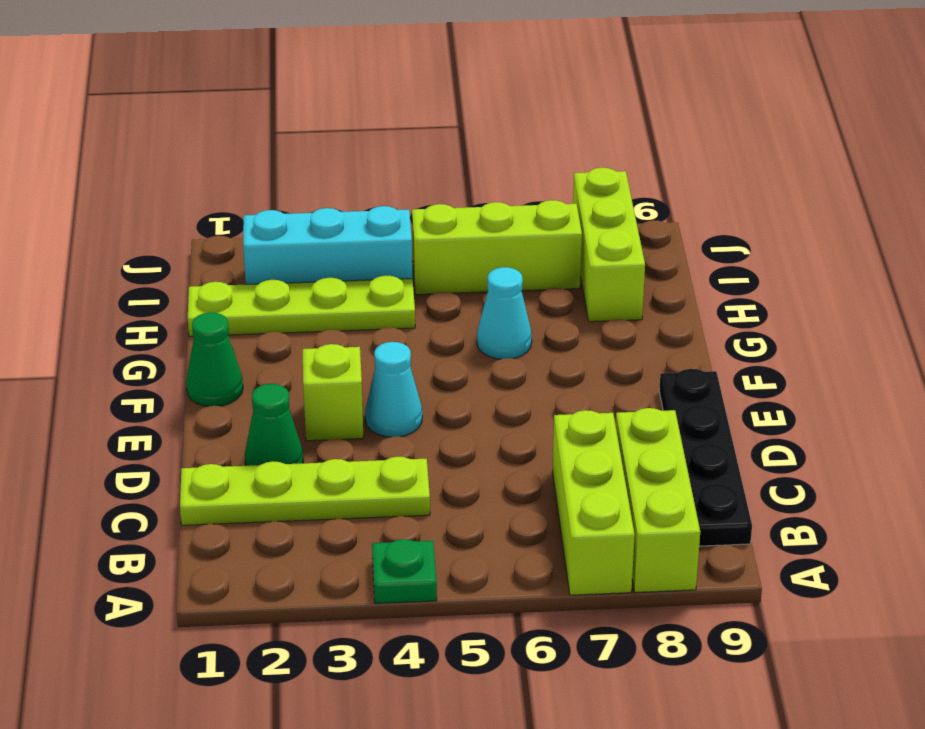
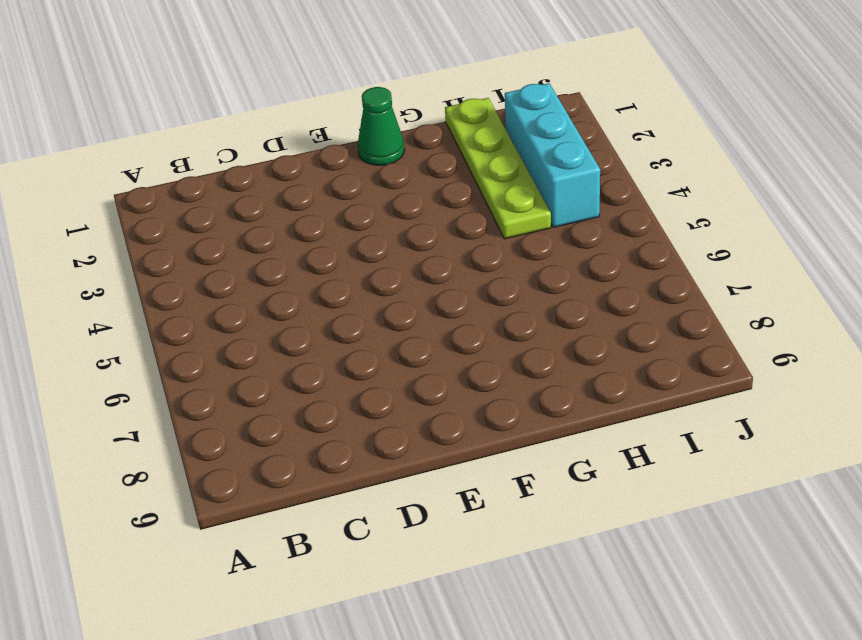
none -> green 1x1 plate [372,539,437,603]
none -> lime 1x3 brick [553,410,635,595]
none -> lime 1x3 brick [616,408,700,592]

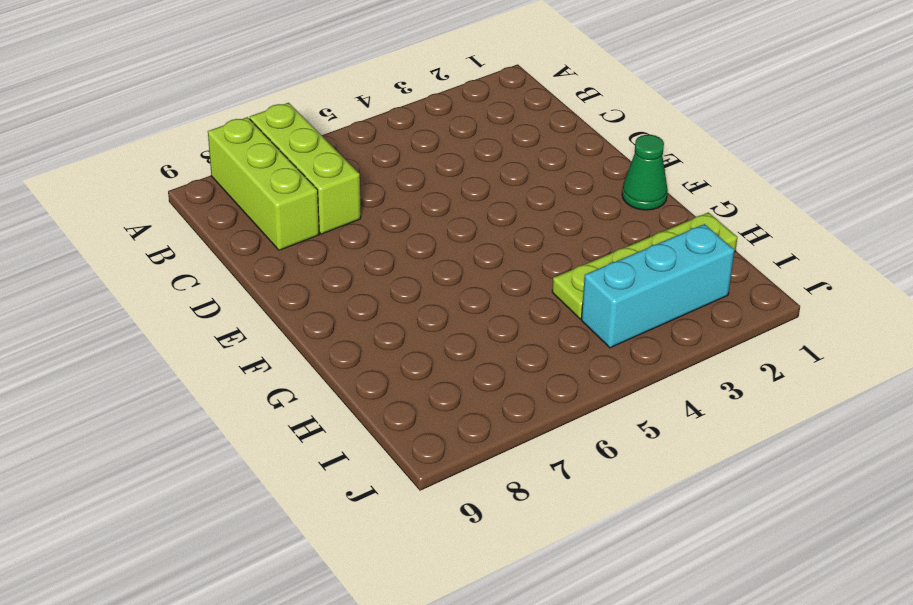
none -> green 1x1 plate [372,539,437,603]
none -> black 1x4 plate [659,369,752,546]
none -> lime 1x4 plate [180,457,430,525]

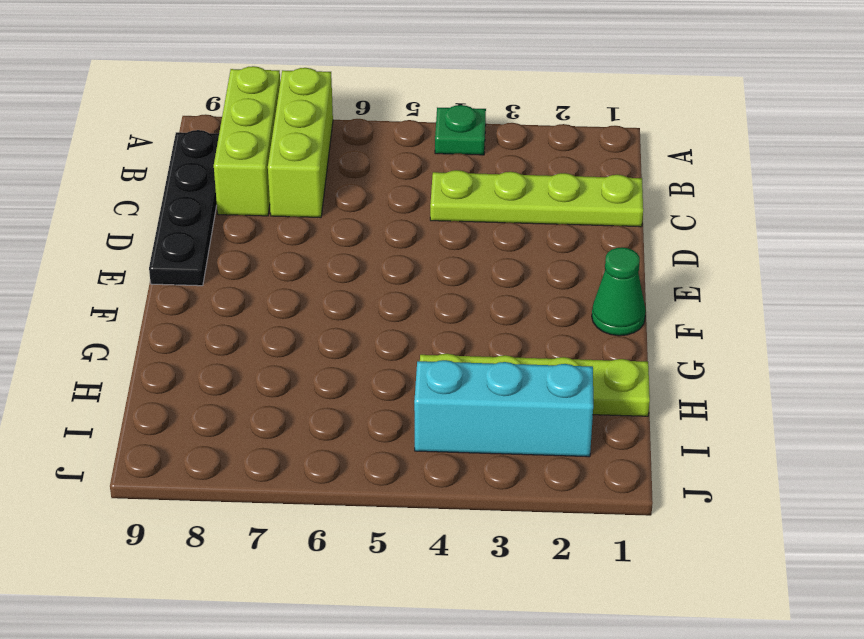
none -> green 1x1 cone [245,384,303,466]
none -> lime 1x1 brick [303,344,363,441]
none -> cyan 1x1 cone [365,342,422,437]

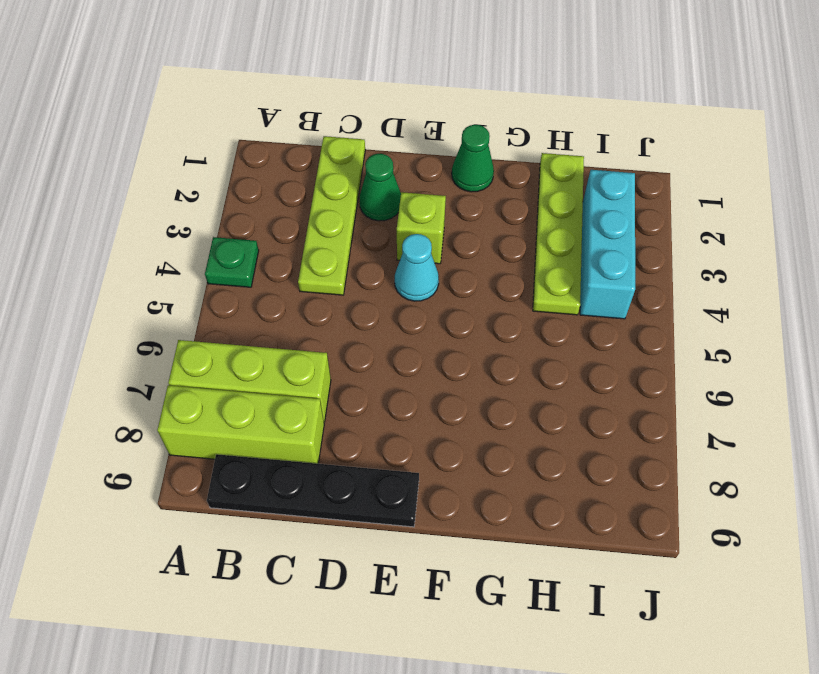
none -> cyan 1x1 cone [477,267,532,359]
none -> lime 1x3 brick [573,168,645,322]
none -> lime 1x3 brick [412,200,582,294]

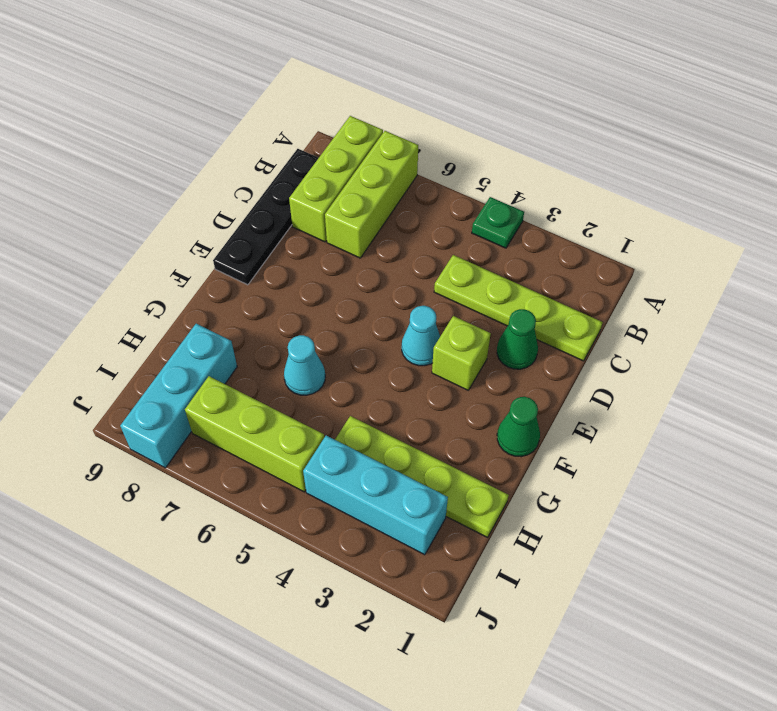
cyan 1x3 brick [120,324,237,468] -> lime 1x3 brick [573,168,645,322]

